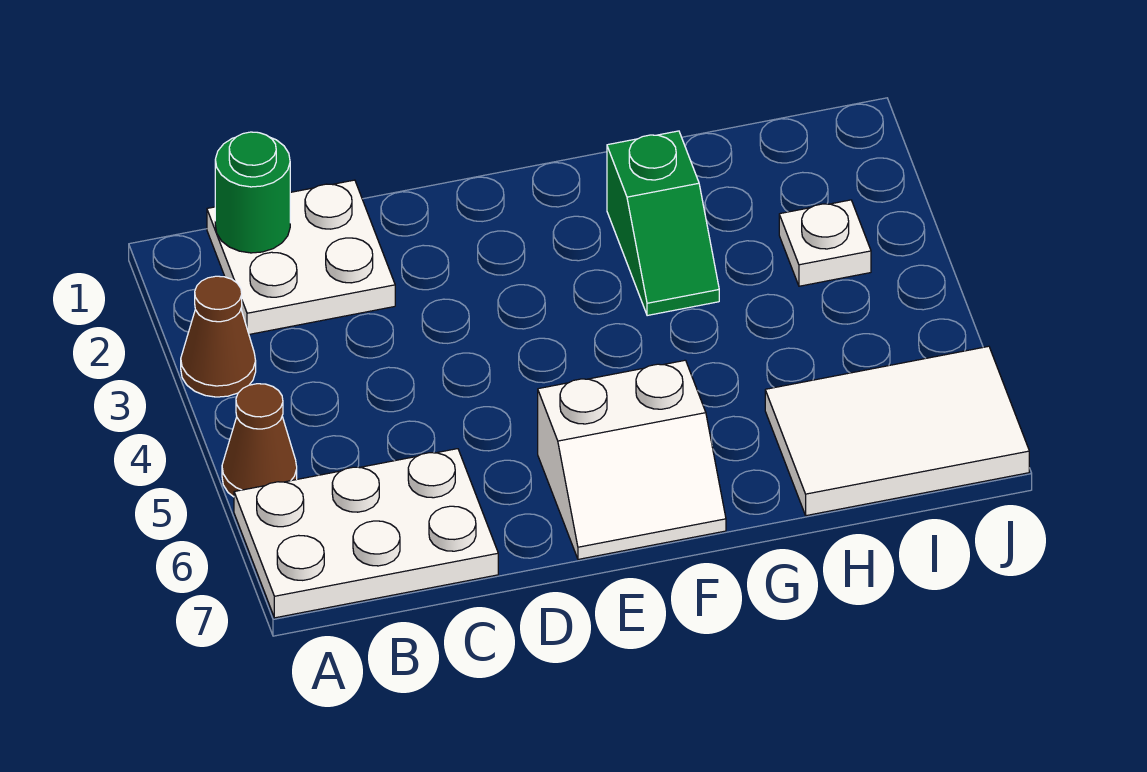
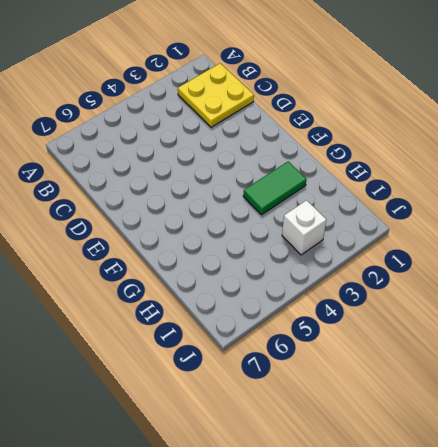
yellow 2x2 plate [178,63,254,127] -> white 2x2 plate [207,180,395,334]
green 1x2 tile [243,161,307,215] -> green 1x2 slope [607,131,719,316]
white 1x1 brick [282,200,326,255] -> white 1x1 plate [779,200,871,286]
none -> brown 1x1 cone [181,276,256,397]
none -> brown 1x1 cone [222,384,297,497]

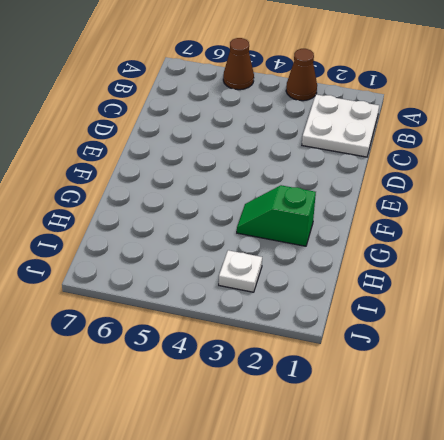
none -> white 2x3 plate [234,449,498,618]
none -> white 2x2 slope [538,360,726,559]

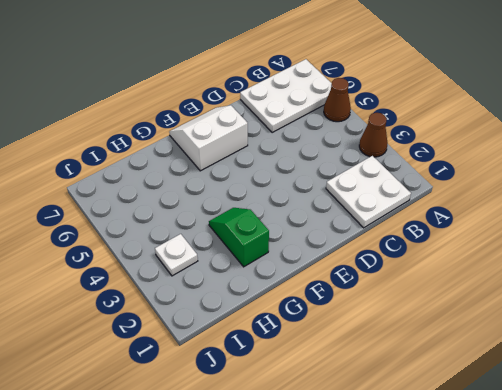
none -> white 2x3 tile [765,346,1029,516]
none -> green 1x1 round brick [215,132,290,253]

